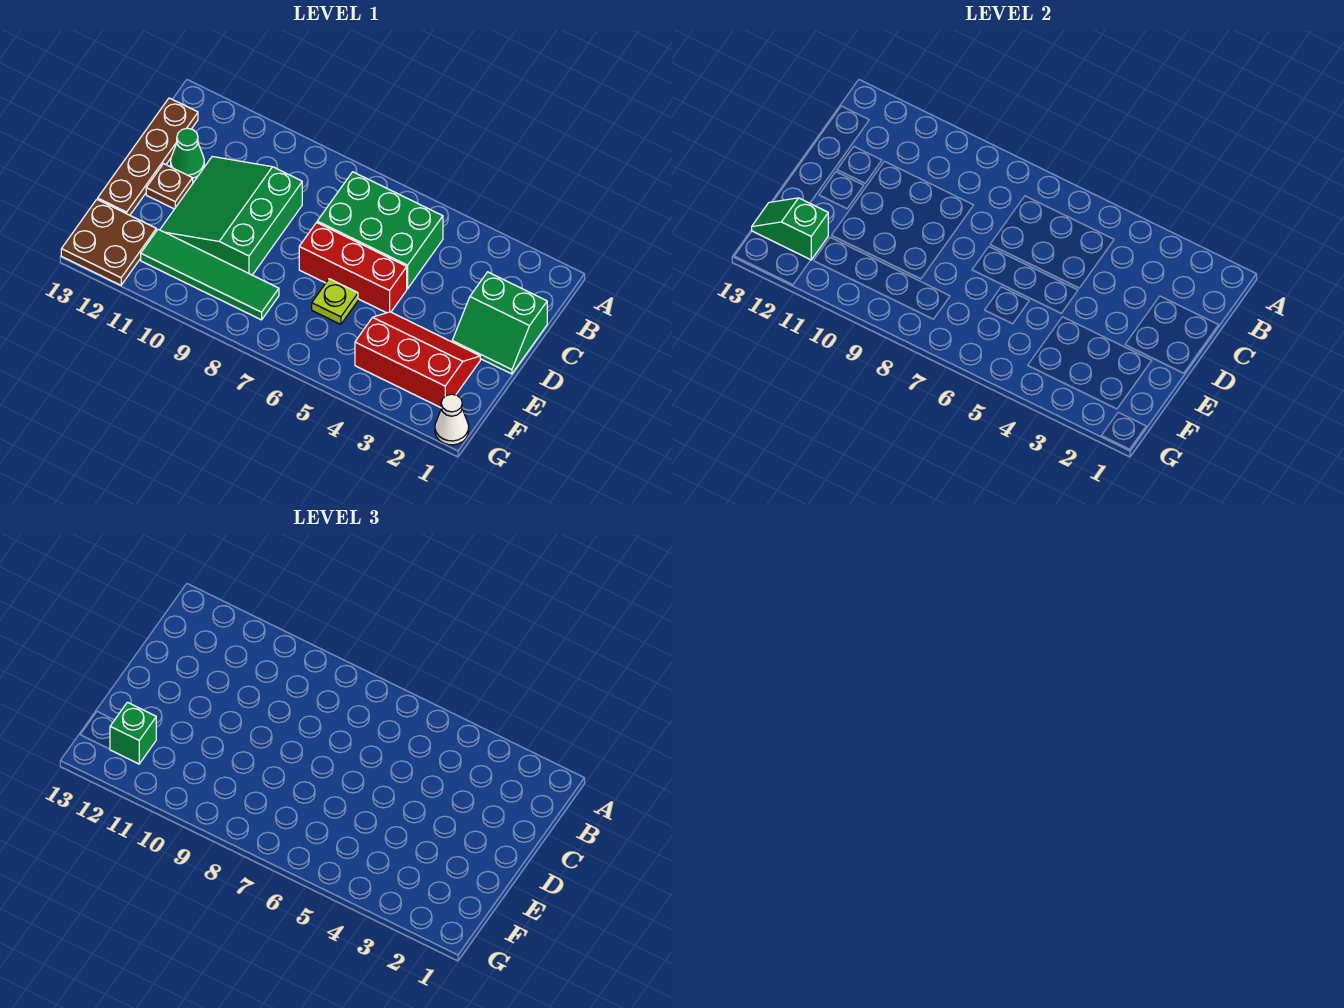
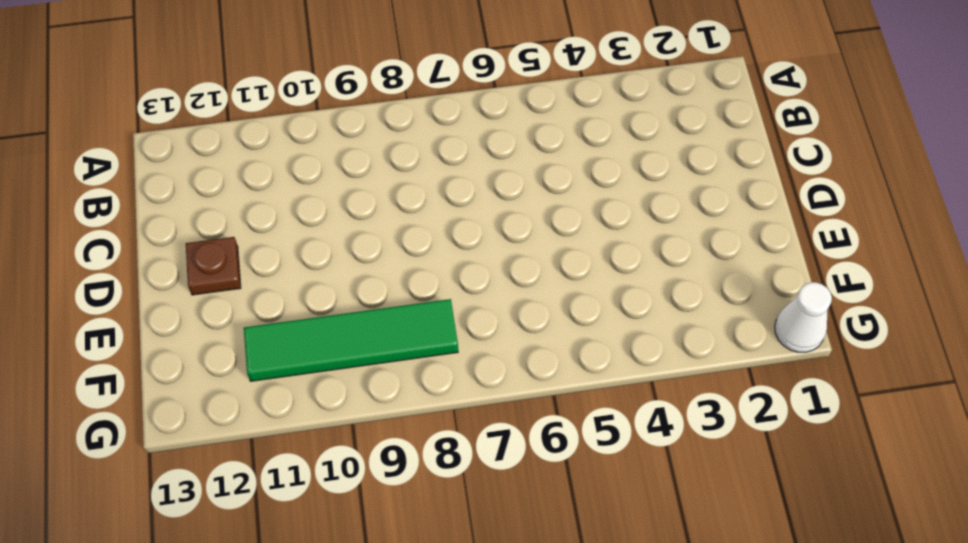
none -> green 2x3 brick [317,172,443,289]
none -> brown 1x4 plate [98,98,198,215]
none -> green 2x2 slope [452,272,547,374]

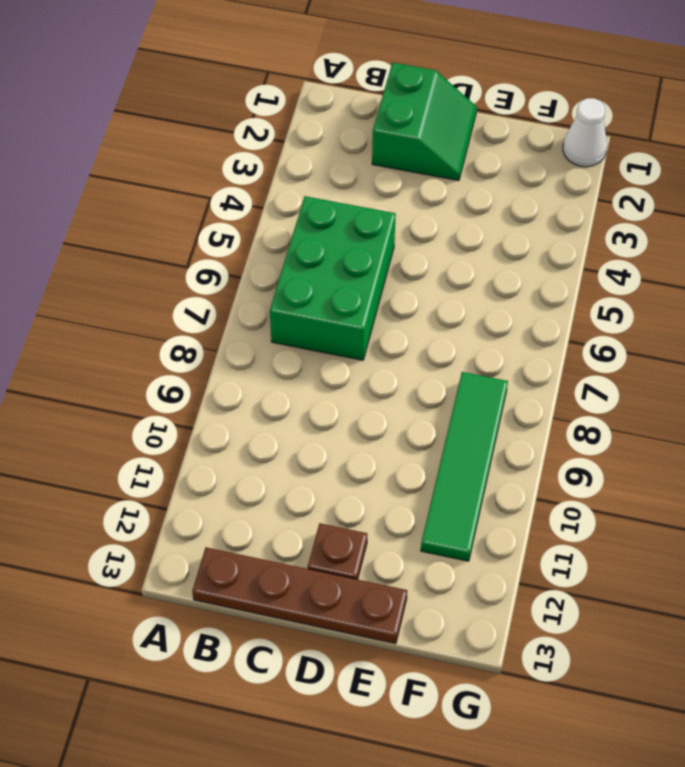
none -> green 3x3 slope [160,156,302,275]
none -> green 1x1 cone [171,128,204,178]
none -> red 1x3 brick [299,223,407,313]

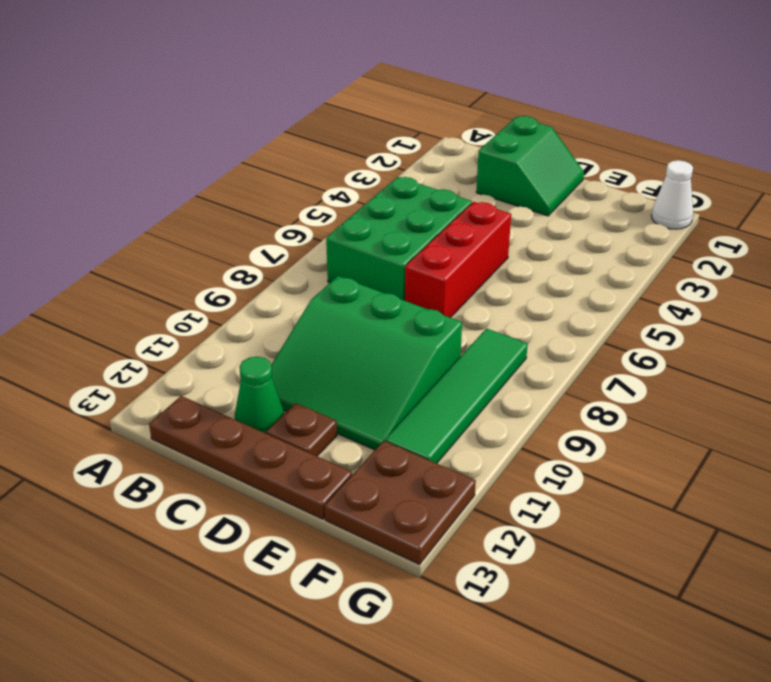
none -> red 2x3 slope [355,312,480,408]
none -> lime 1x1 plate [312,279,358,324]
none -> green 1x2 slope [752,198,828,260]

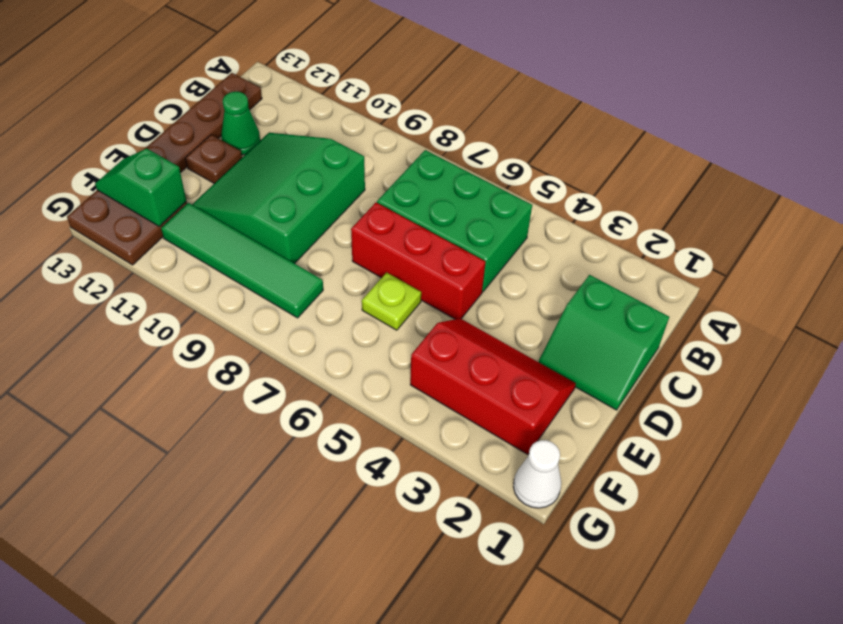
none -> green 1x1 brick [110,702,156,764]

